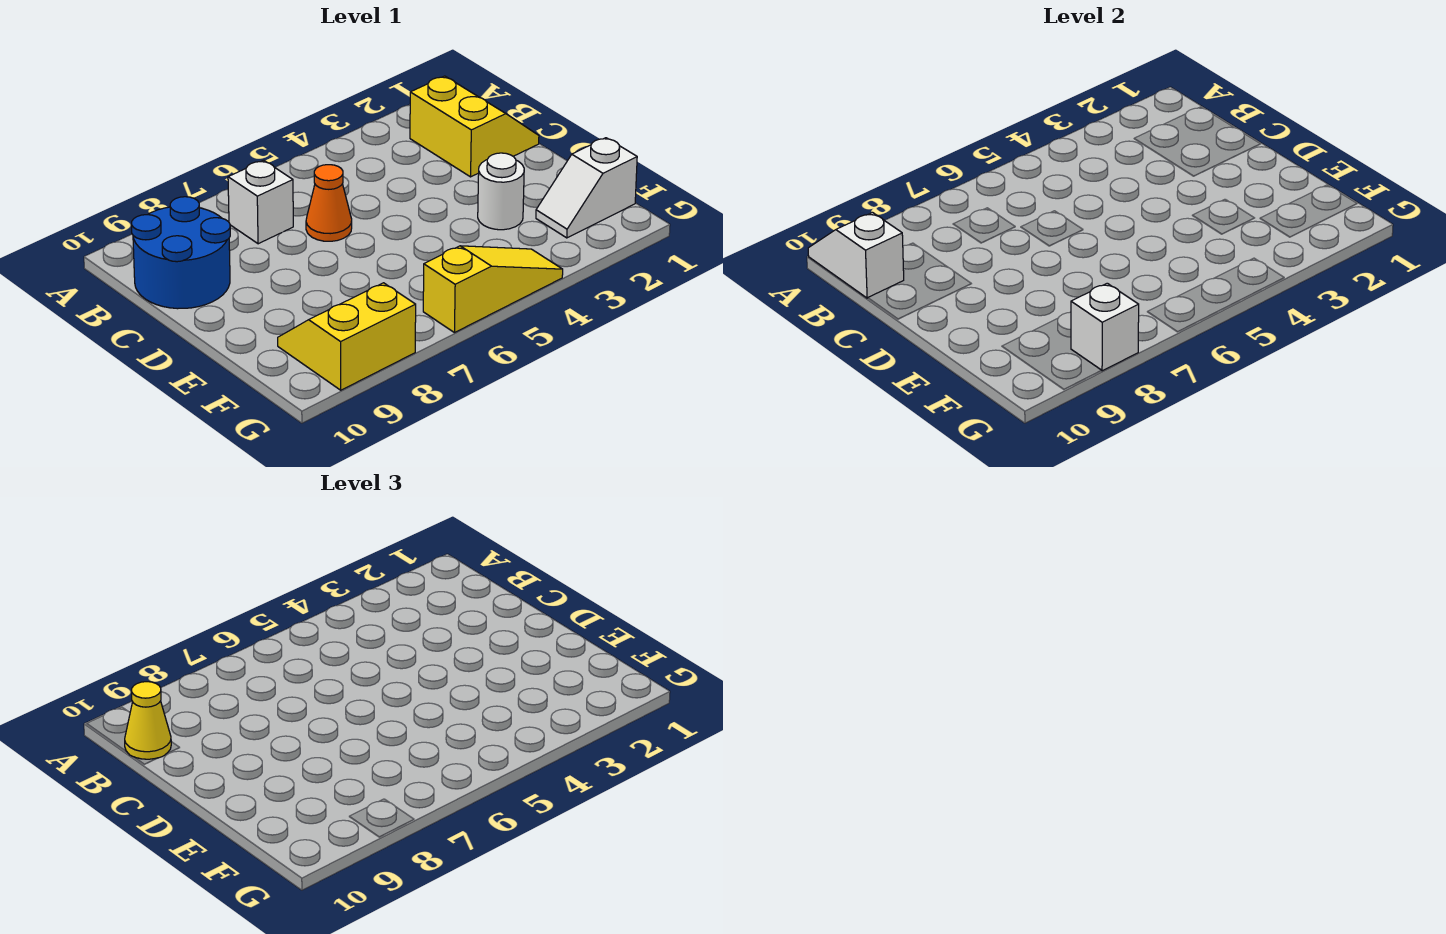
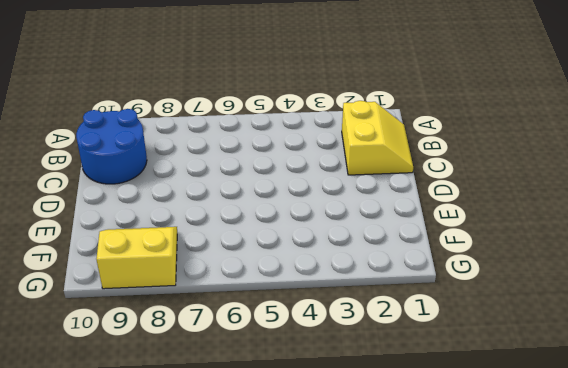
none -> white 1x1 brick [228,160,293,244]
none -> orange 1x1 cone [306,165,352,241]

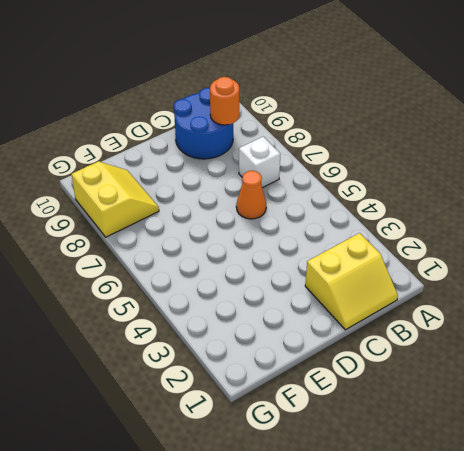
orange 1x1 round brick [210,77,239,125] -> none
none -> white 1x1 round brick [478,153,524,230]
none -> white 1x2 slope [536,138,637,238]

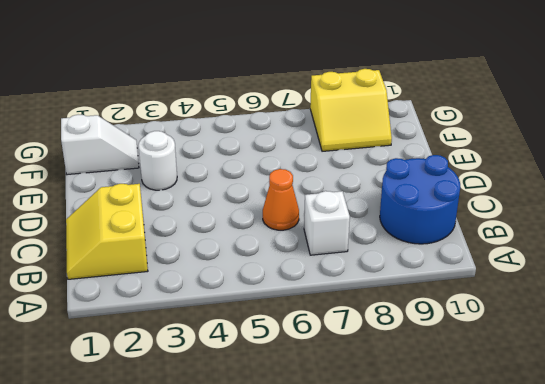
none -> yellow 1x3 slope [423,246,563,333]
none -> white 1x2 slope [808,213,904,298]

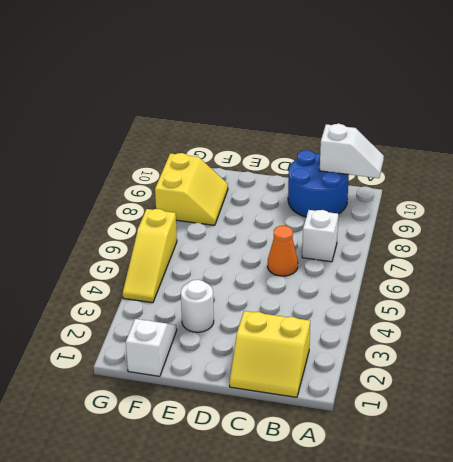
none -> white 1x1 brick [1071,283,1139,371]
none -> yellow 1x1 cone [125,682,171,759]

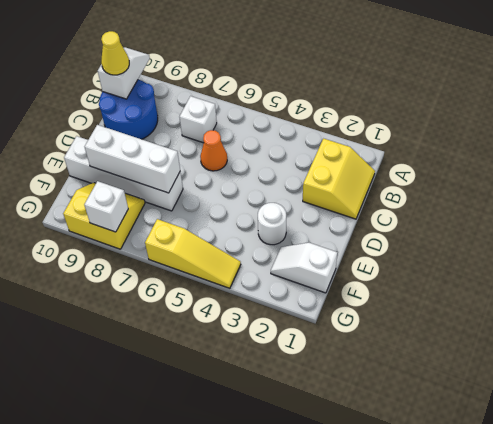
white 1x4 brick [64,136,183,211] -> none
white 1x3 brick [85,125,180,193] -> none

